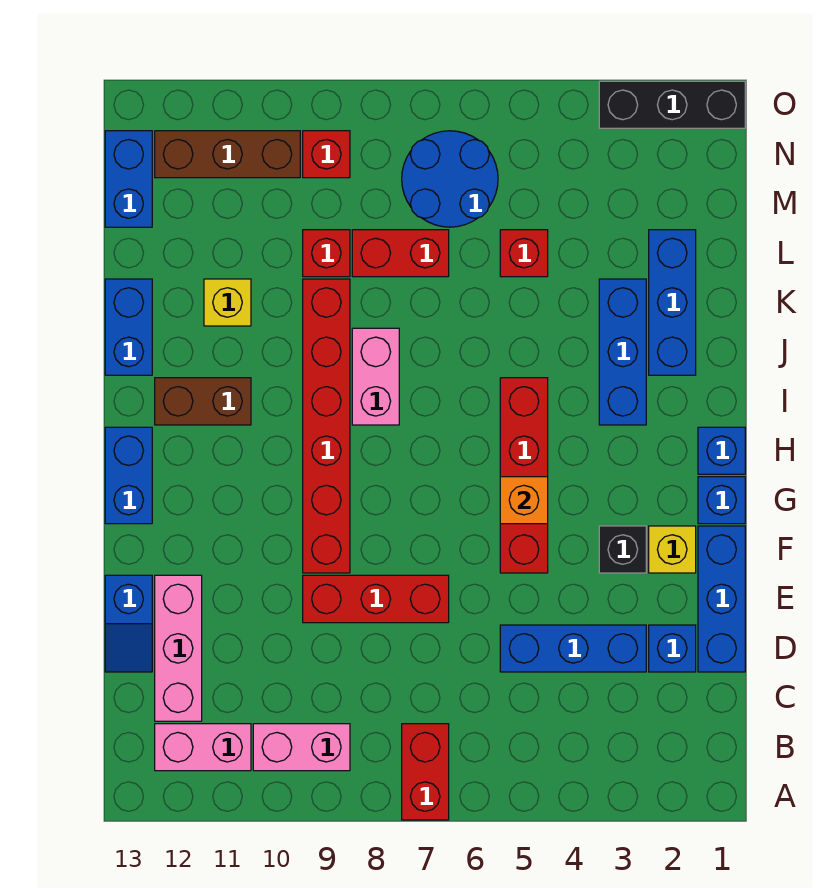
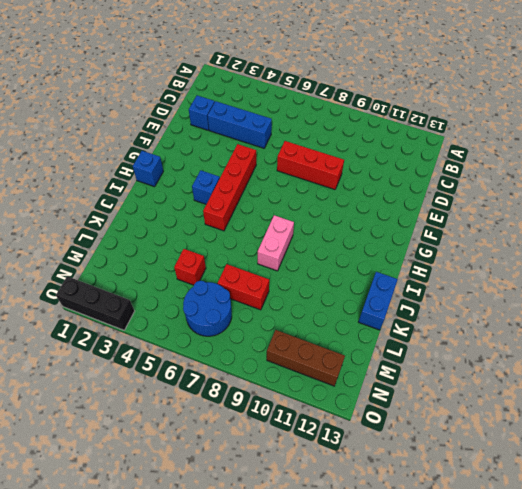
blue 1x1 brick [192,170,220,204] -> blue 1x1 brick moved to [698,477,745,524]
none -> red 1x2 brick [402,724,449,820]
none -> pink 1x2 brick [253,724,350,771]
none -> pink 1x2 brick [155,724,251,771]
none -> pink 1x3 brick [155,575,202,721]

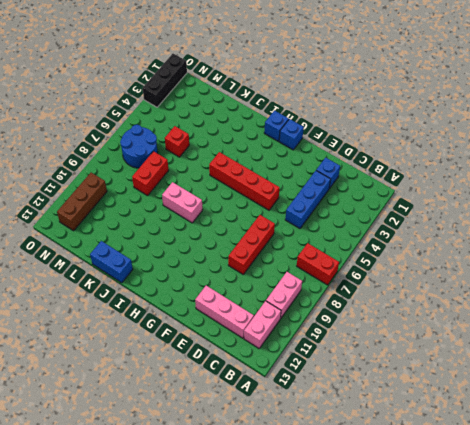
none -> blue 1x3 brick [698,526,745,672]
none -> blue 1x2 slope [105,575,152,672]
none -> yellow 1x1 brick [649,526,696,573]
none -> black 1x1 brick [599,526,646,573]

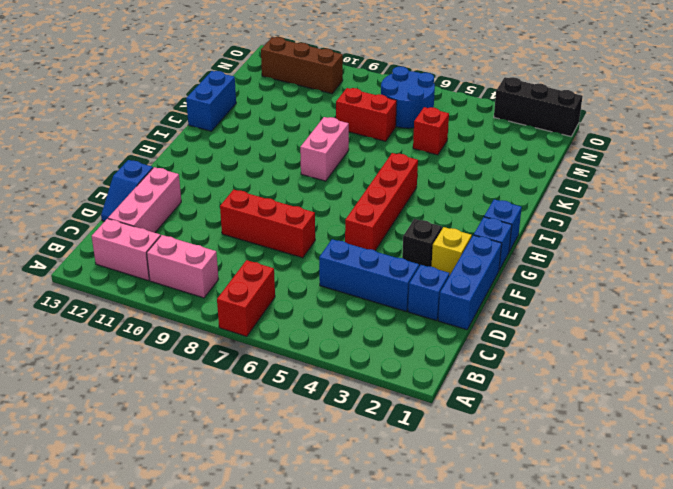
none -> red 1x6 brick [303,279,350,573]
none -> blue 1x2 brick [105,427,152,524]
none -> blue 1x3 brick [599,279,646,425]
none -> brown 1x2 brick [155,378,251,425]

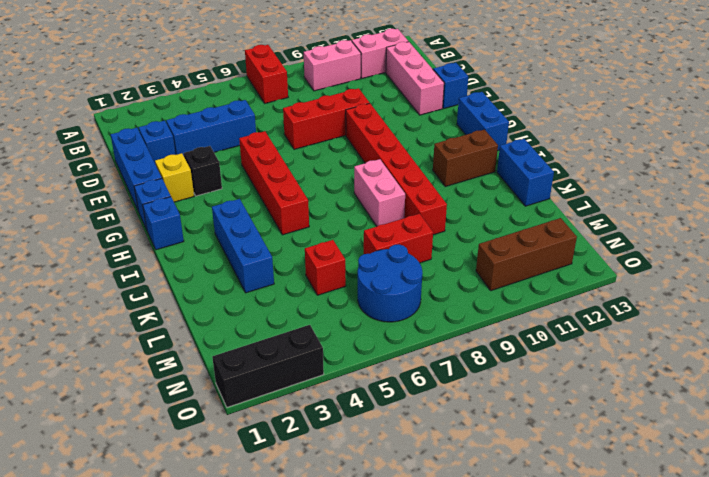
none -> blue 1x3 brick [649,230,696,375]
none -> yellow 1x1 brick [204,279,251,326]
none -> red 1x1 brick [303,230,350,277]
none -> blue 1x2 brick [105,131,152,227]

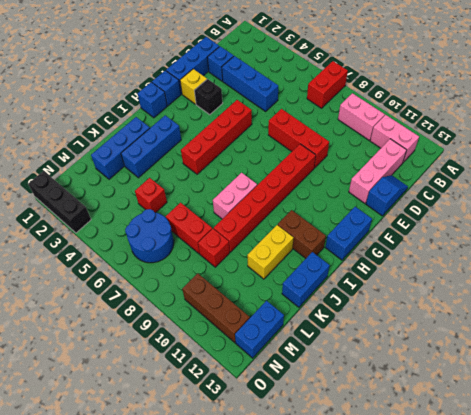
yellow 1x2 brick [247,225,294,279] -> yellow 1x1 brick [204,279,251,326]
none -> red 1x1 brick [303,131,350,178]
none -> orange 1x1 brick [500,477,548,524]

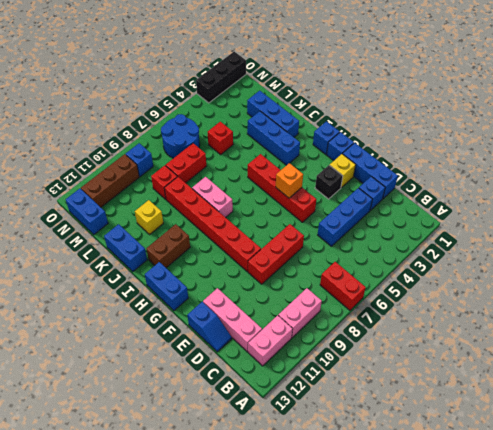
blue 1x1 brick [126,143,153,177] -> red 1x1 brick [303,131,350,178]

